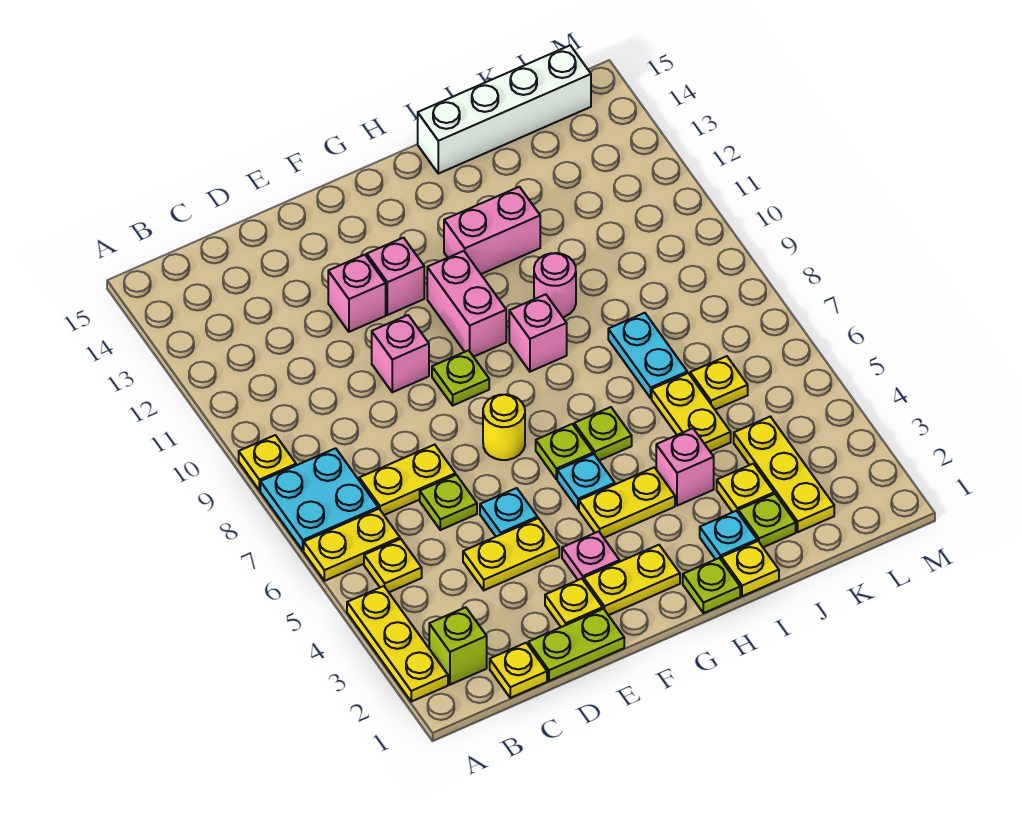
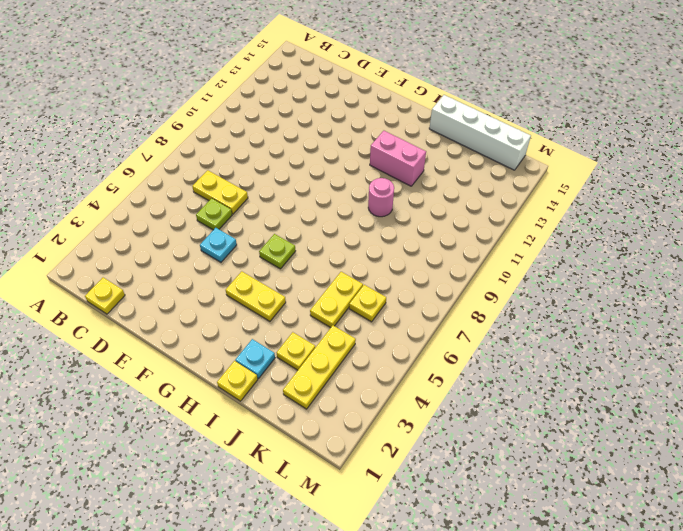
none -> yellow 1x3 plate [347,586,448,702]
none -> yellow 1x2 plate [304,509,400,581]
none -> cyan 2x2 plate [260,448,378,551]
none -> yellow 1x1 plate [239,435,296,490]

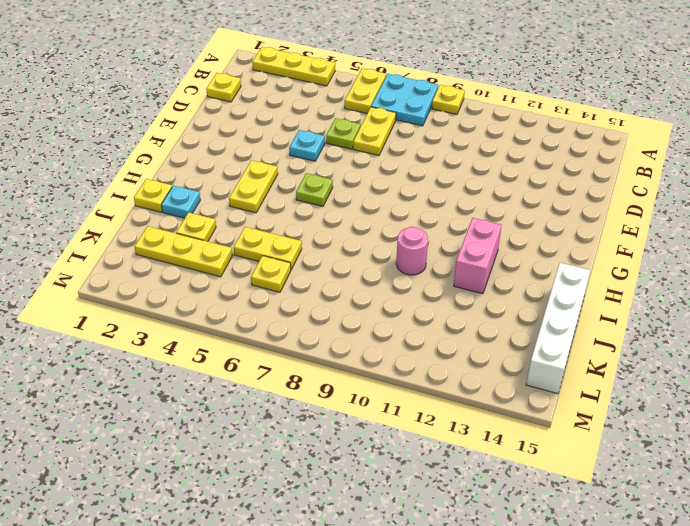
none -> lime 1x1 brick [429,607,487,685]
none -> yellow 1x1 plate [364,539,422,592]
none -> lime 1x2 plate [528,609,624,681]
none -> yellow 1x2 plate [463,518,559,590]

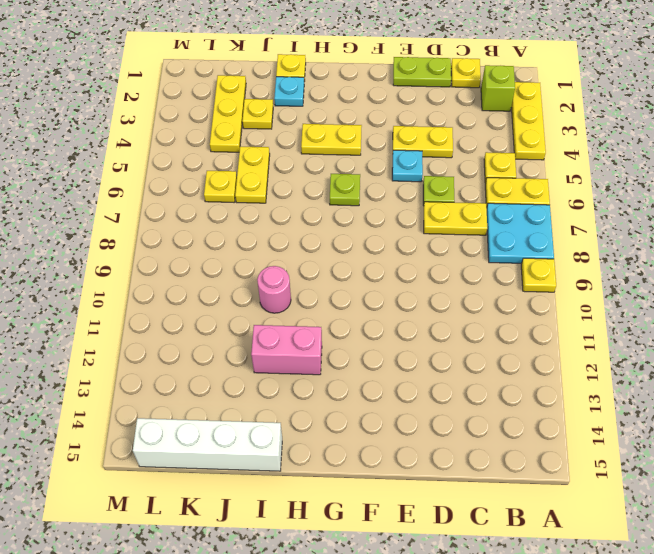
none -> yellow 1x1 plate [545,579,603,627]
none -> pink 1x1 brick [372,315,429,392]
none -> pink 1x1 brick [328,255,386,332]
none -> yellow 1x2 plate [584,545,680,615]

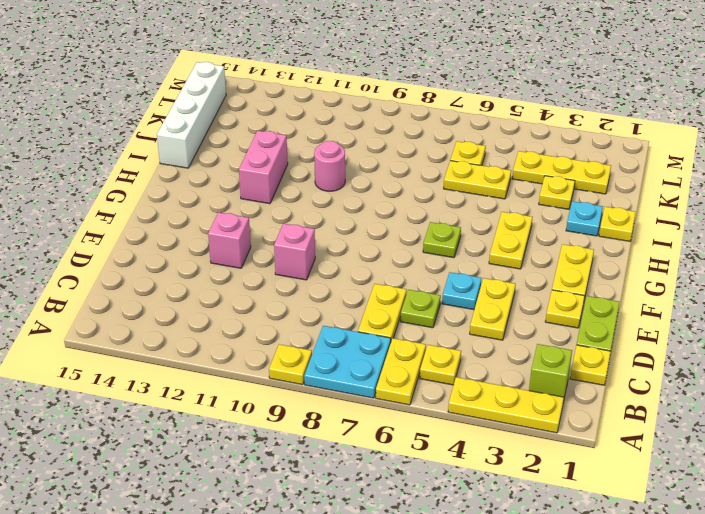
none -> pink 1x1 plate [562,531,620,580]
none -> yellow 1x1 round brick [483,394,525,460]
none -> lime 1x1 plate [432,350,489,405]
none -> pink 1x1 brick [367,238,424,315]

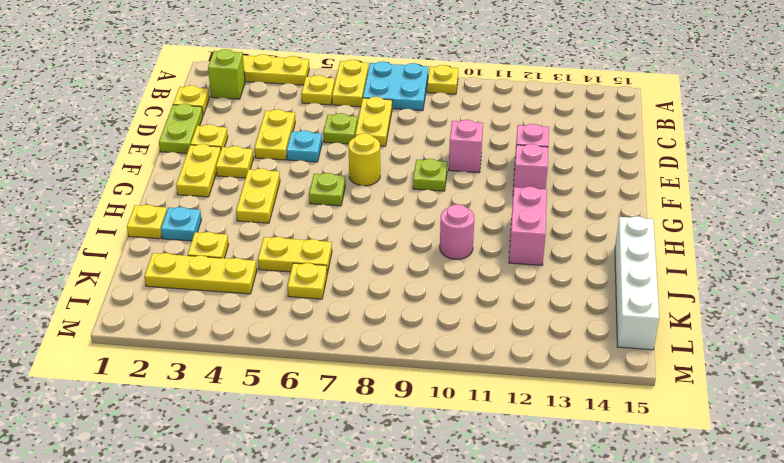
yellow 1x1 plate [216,146,253,178] -> pink 1x1 plate [562,531,620,580]
none -> cyan 1x1 plate [557,454,615,509]
none -> pink 1x2 brick [427,251,506,357]
none -> lime 1x1 plate [683,558,740,613]
none -> lime 1x1 plate [574,407,632,460]

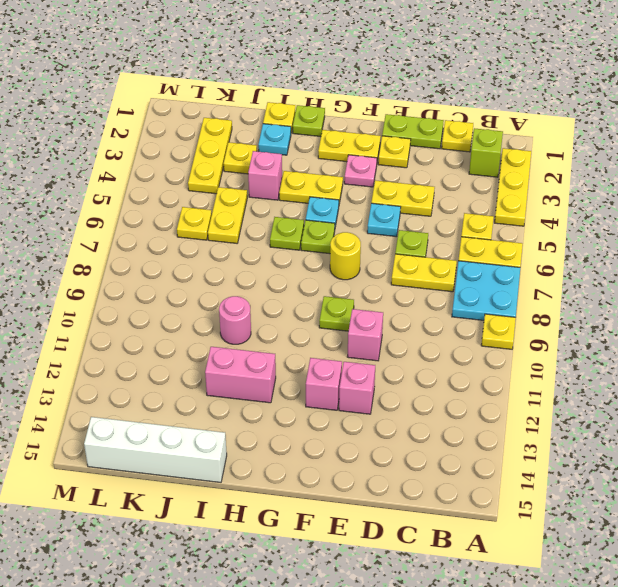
none -> pink 1x2 brick [427,251,506,357]
none -> pink 1x1 brick [509,294,567,372]
none -> lime 1x1 plate [738,494,796,547]
none -> cyan 1x2 plate [608,313,687,398]

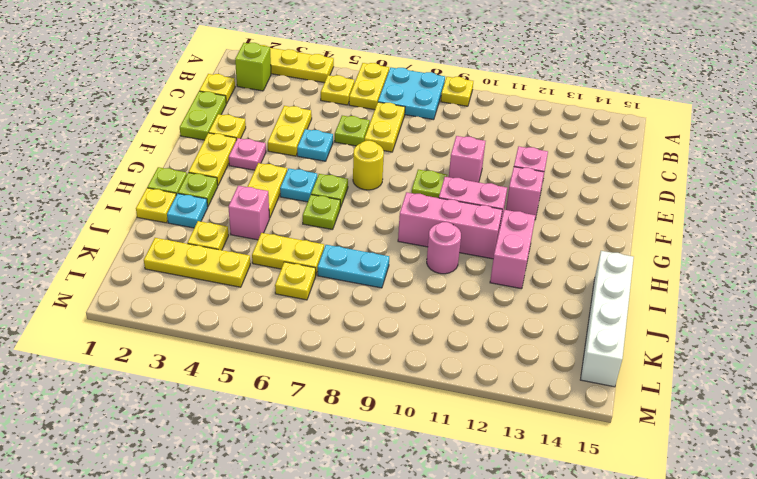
lime 1x1 plate [178,173,218,207] -> lime 1x1 plate moved to [738,494,796,547]
pink 1x3 brick [398,192,502,259] -> pink 1x1 brick [509,294,567,372]

